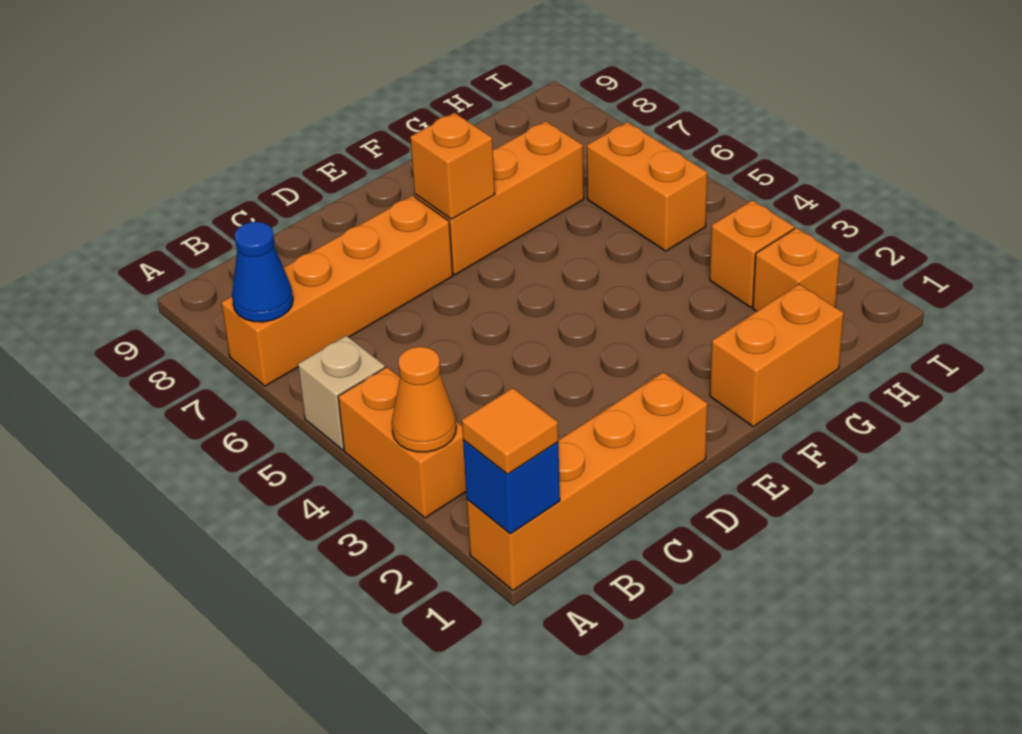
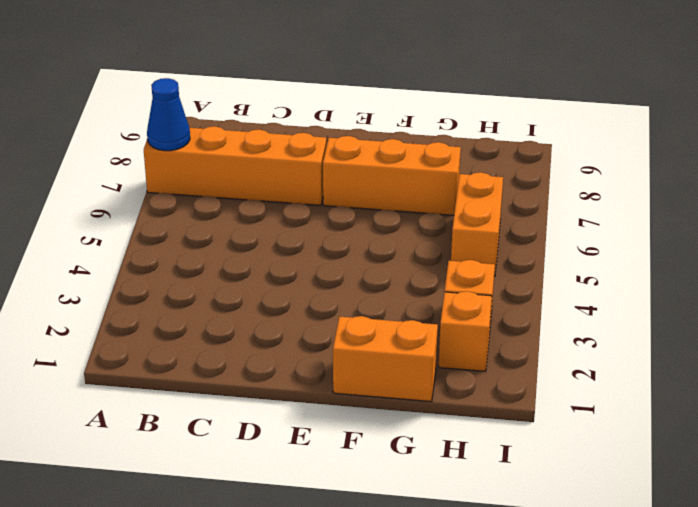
none -> orange 1x4 brick [467,372,708,590]
none -> orange 1x2 brick [338,367,466,518]
none -> tan 1x1 brick [298,336,385,450]

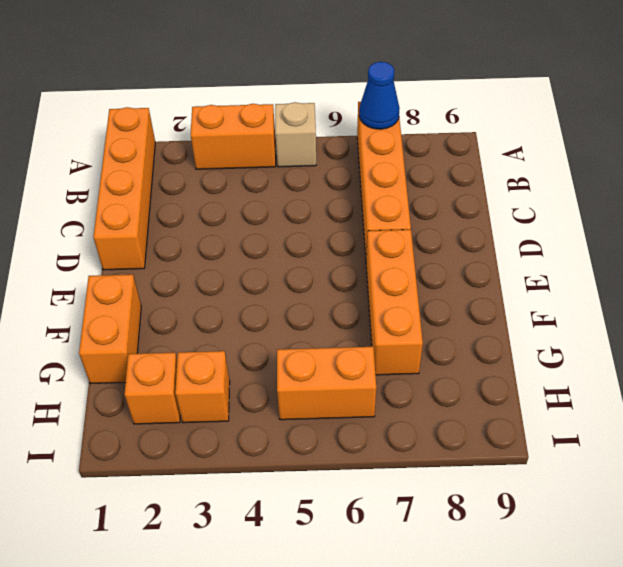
none -> blue 1x1 brick [463,440,560,534]
none -> orange 1x1 cone [392,347,456,452]
none -> orange 1x1 brick [410,113,495,219]

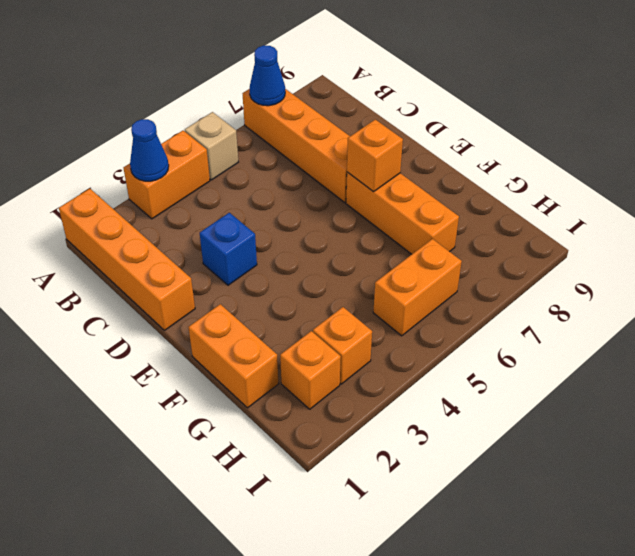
blue 1x1 cone [130,119,169,181] -> orange 1x1 cone [392,347,456,452]
blue 1x1 brick [200,213,257,285] -> blue 1x1 brick moved to [463,440,560,534]
none -> orange 1x1 tile [462,388,558,474]

